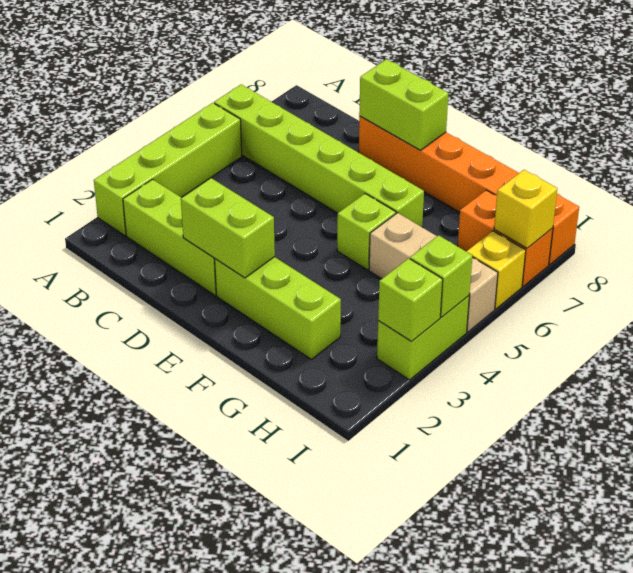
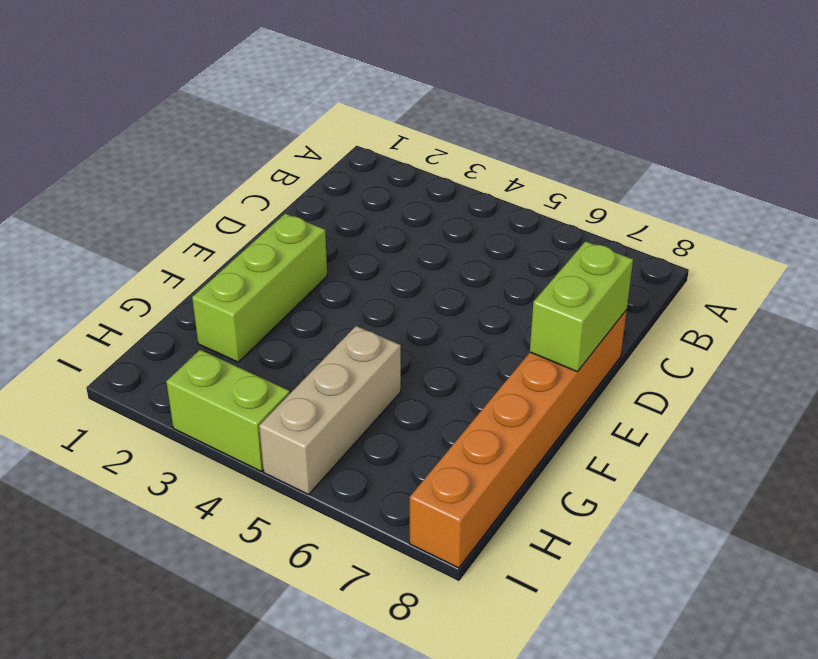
none -> lime 1x4 brick [94,103,242,236]
none -> lime 1x6 brick [214,84,424,227]
none -> lime 1x3 brick [123,179,216,295]

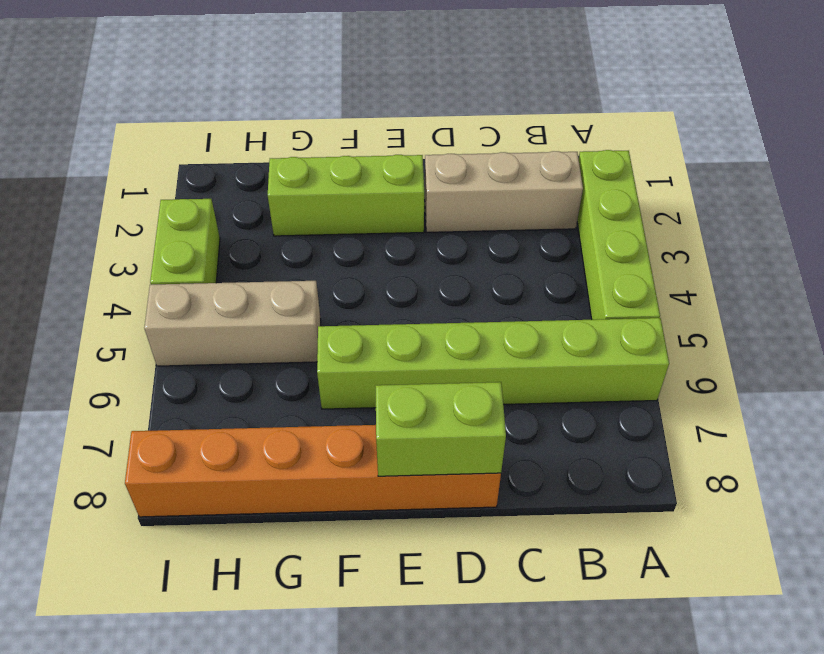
tan 1x3 brick [425,151,583,232] -> lime 1x3 brick [123,179,216,295]
none -> lime 1x1 brick [337,194,396,270]
none -> orange 1x2 brick [458,190,553,287]
none -> yellow 1x1 brick [466,231,526,309]

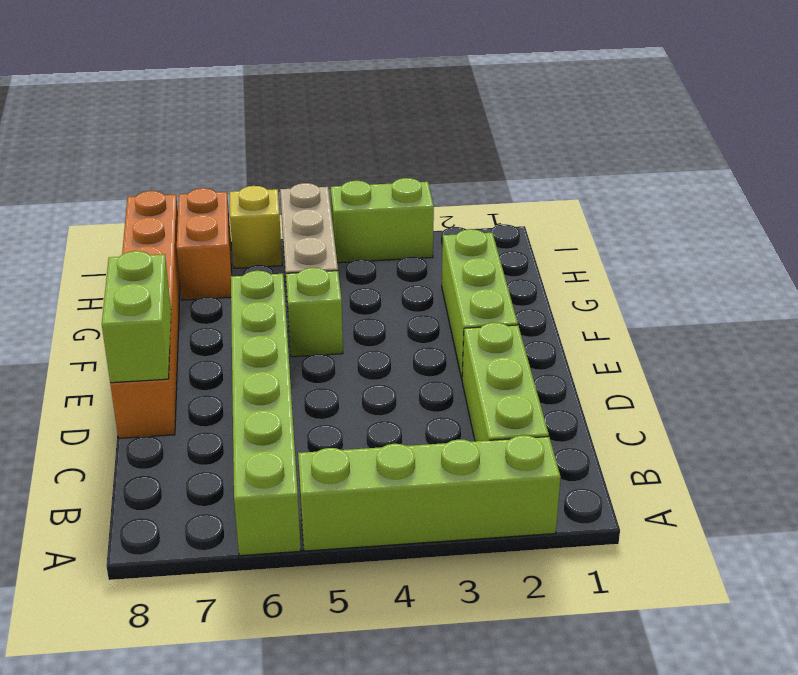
none -> lime 1x2 brick [181,178,275,278]
none -> lime 1x1 brick [378,258,443,342]
none -> lime 1x1 brick [410,235,472,317]

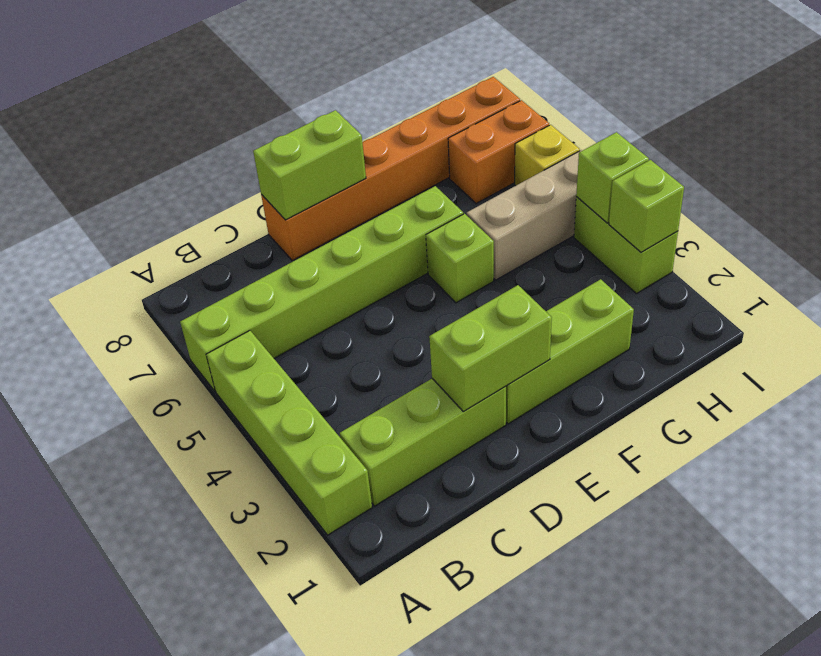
none -> yellow 1x1 brick [494,170,557,248]

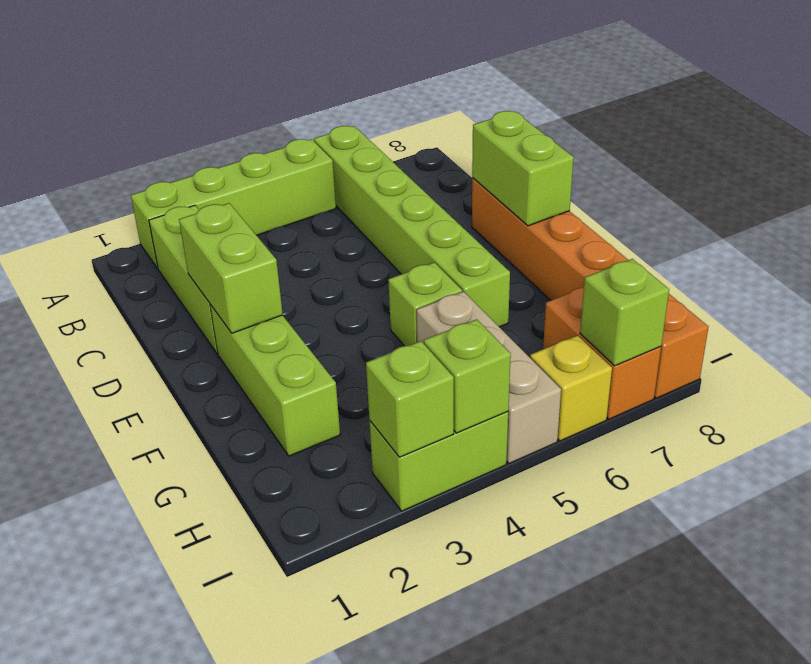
lime 1x1 brick [580,259,669,366] -> yellow 1x1 brick [494,170,557,248]

